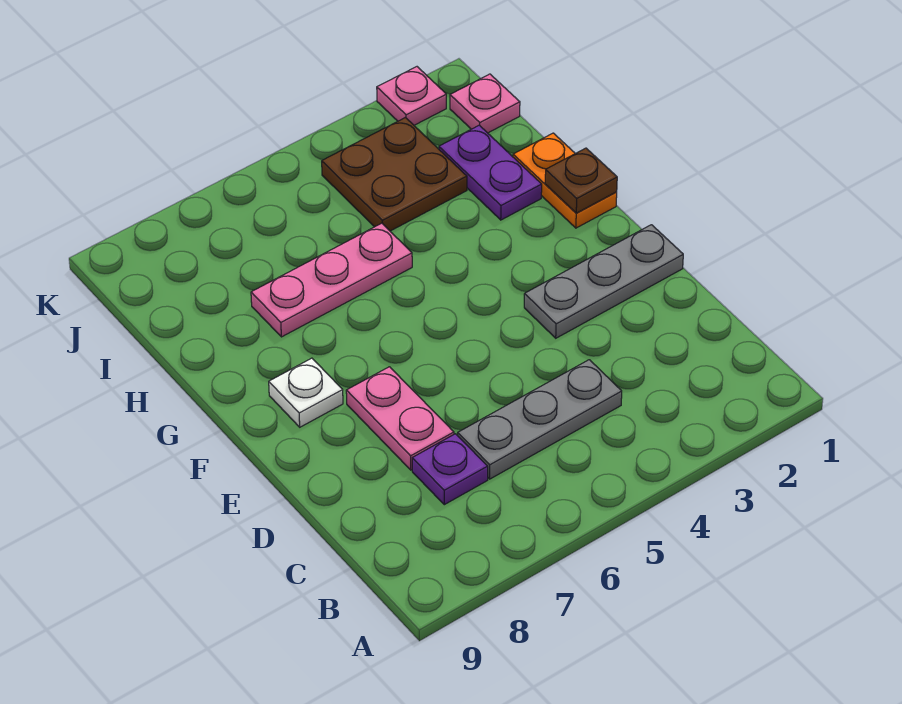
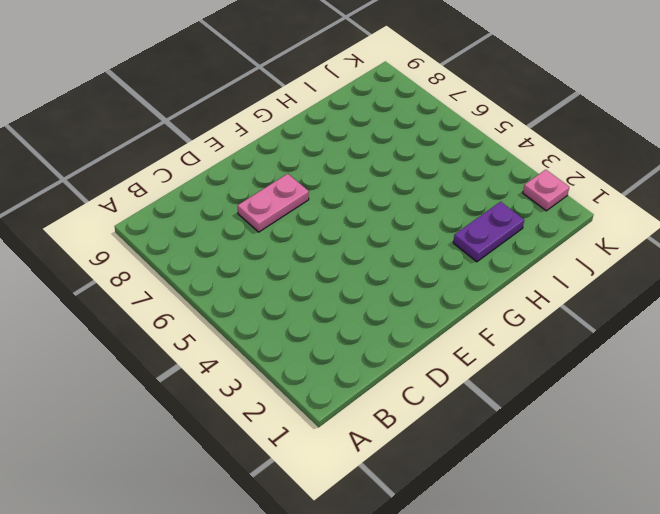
none -> grey 1x3 plate [458,360,622,479]
none -> purple 1x1 plate [412,434,488,505]
none -> grey 1x3 plate [524,225,683,338]

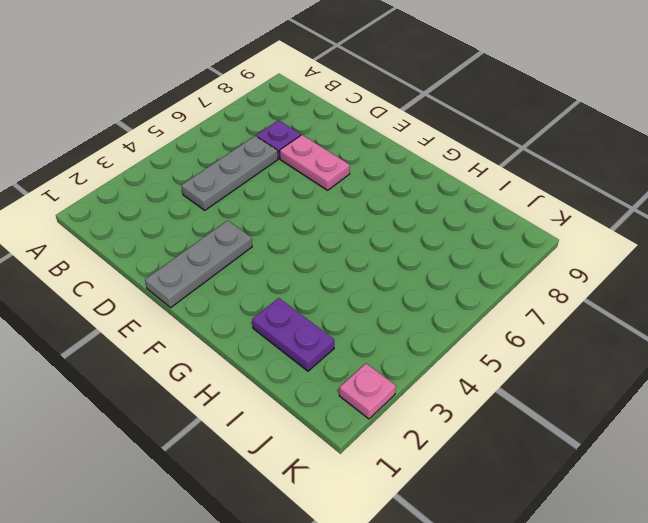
none -> white 1x1 plate [269,358,343,427]
none -> orange 1x2 plate [513,133,617,228]
none -> pink 1x3 plate [251,223,412,337]

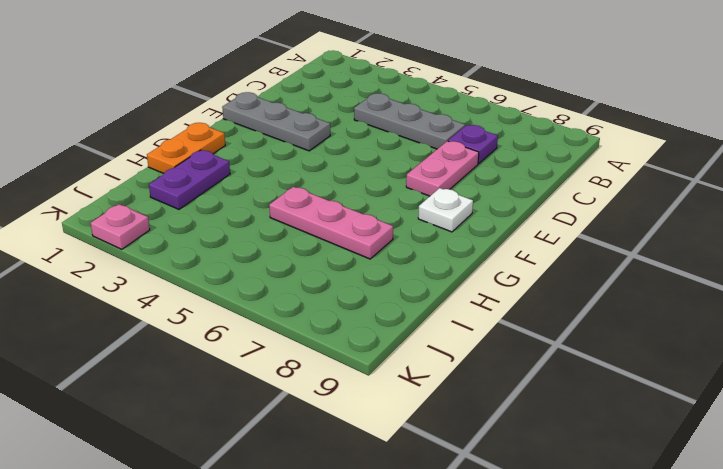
none -> brown 2x2 plate [322,118,467,231]
none -> pink 1x1 plate [450,74,520,133]
none -> brown 1x1 plate [545,148,617,213]

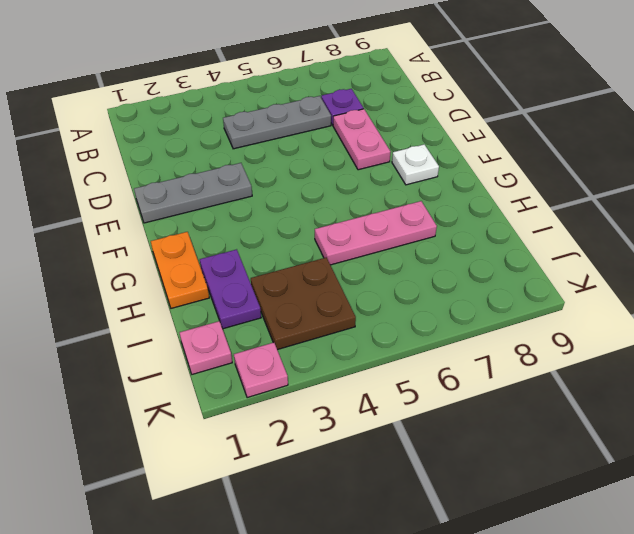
none -> brown 1x1 plate [545,148,617,213]

